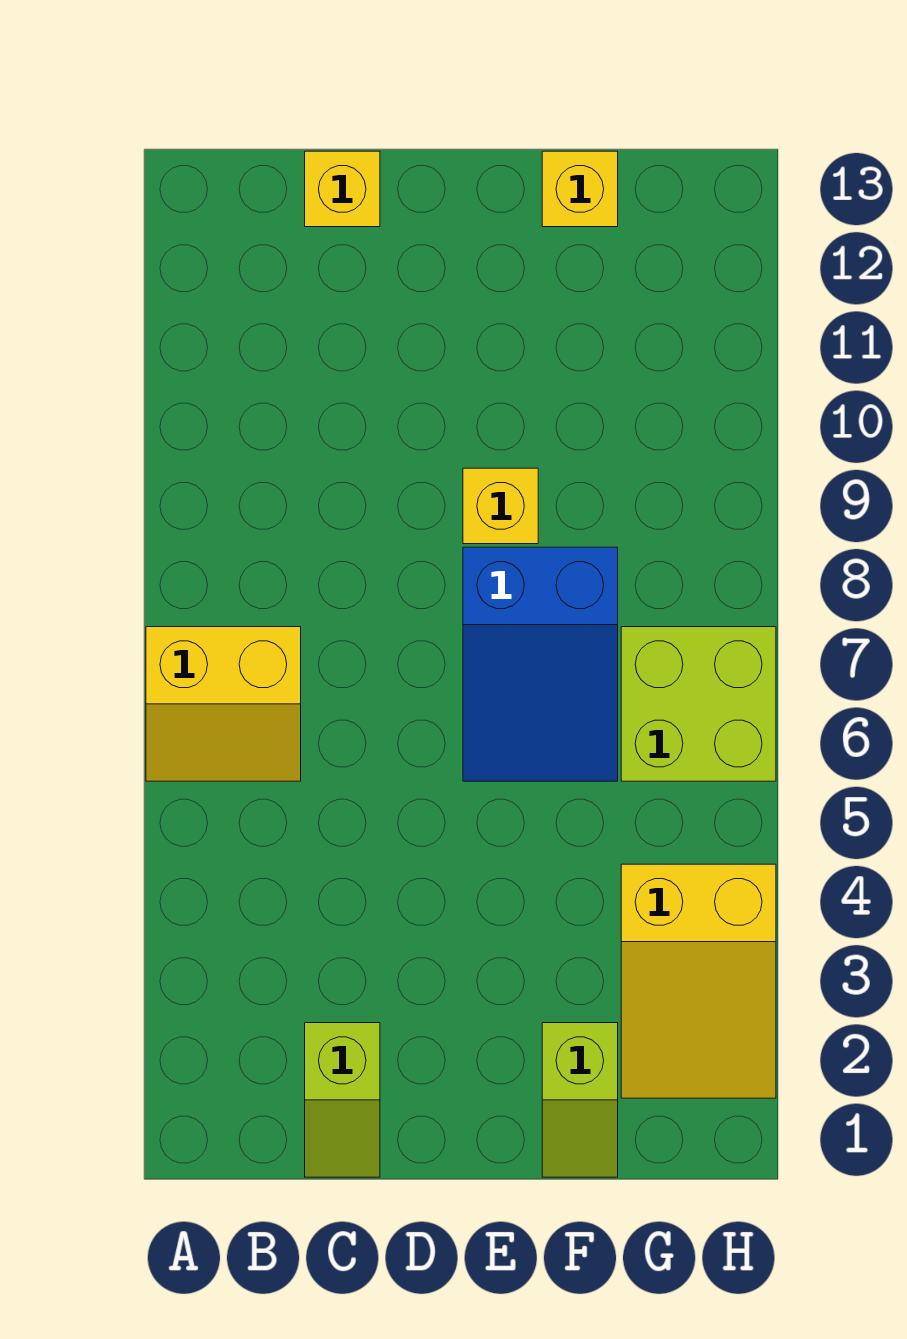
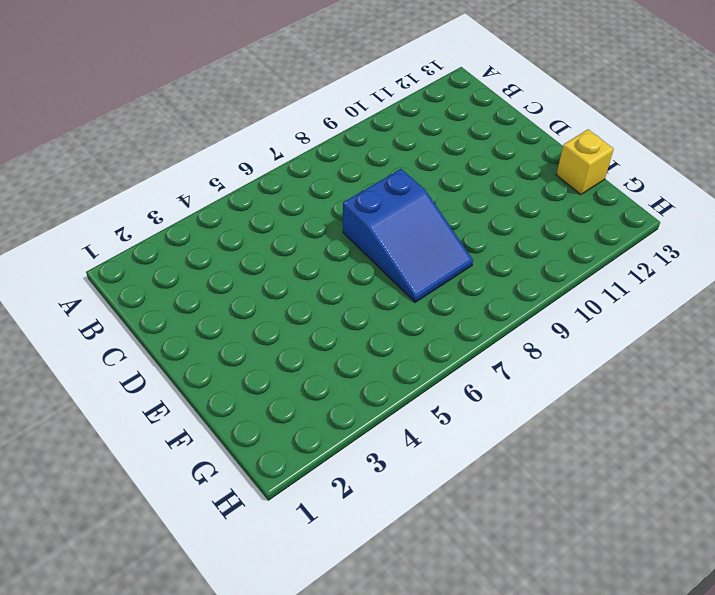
blue 2x3 slope [343,169,473,302] -> blue 2x3 slope turned to [463,547,618,781]
none -> yellow 2x2 slope [146,627,301,781]
none -> lime 1x2 slope [305,1023,380,1177]

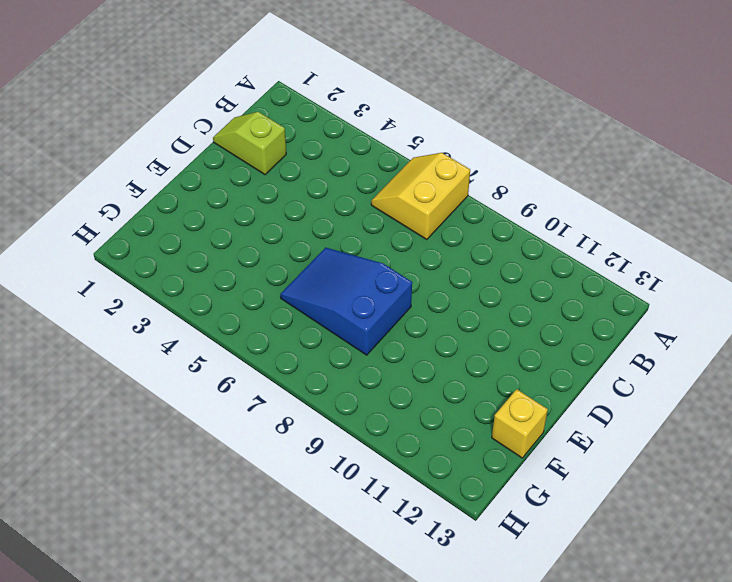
none -> yellow 1x1 brick [305,151,380,227]
none -> yellow 1x1 brick [463,468,538,544]

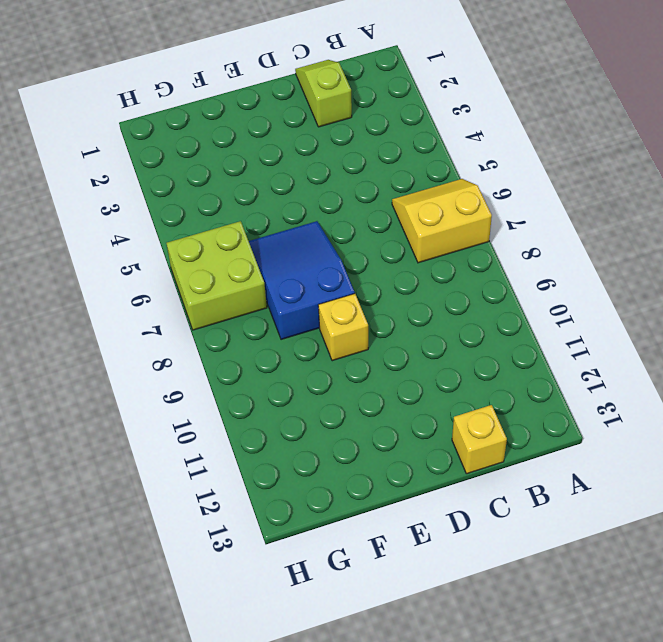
none -> lime 1x2 slope [542,1023,618,1177]
none -> yellow 1x1 brick [542,151,618,227]

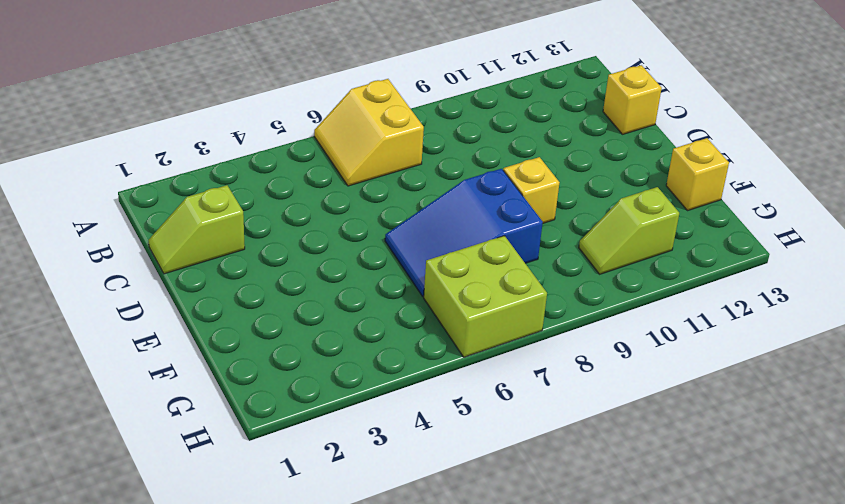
lime 1x2 slope [579,187,679,274] -> lime 1x2 slope moved to [542,1023,618,1177]
none -> yellow 2x3 slope [621,864,776,1098]

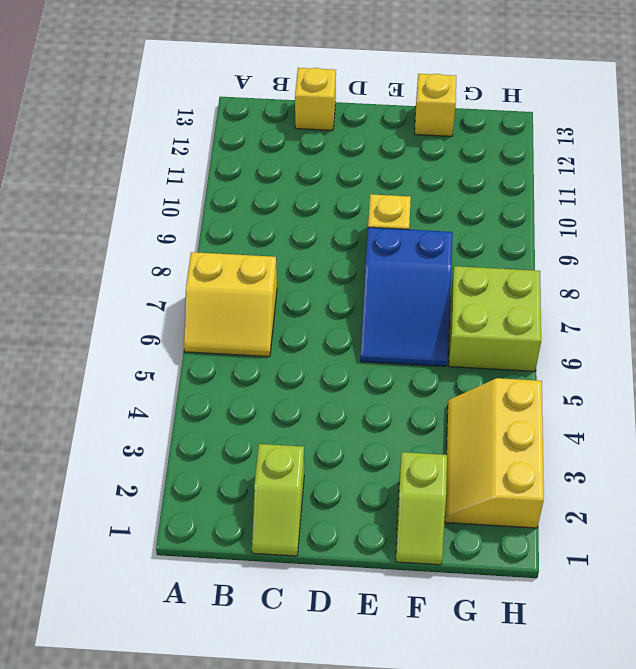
yellow 2x3 slope [445,378,544,528] -> yellow 2x3 slope turned to [621,864,776,1098]

